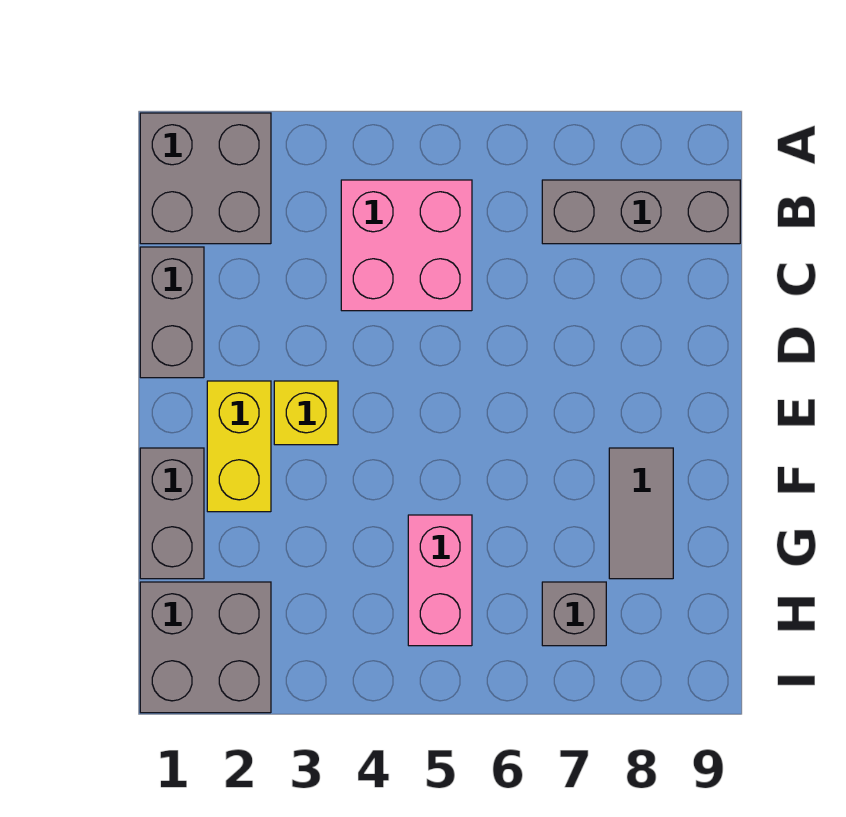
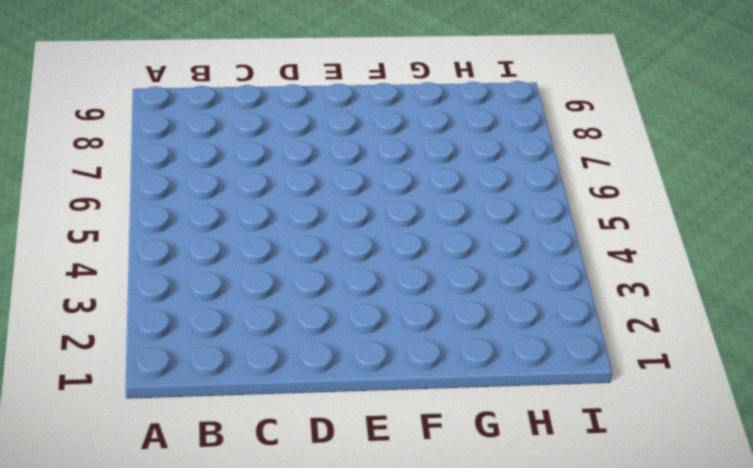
none -> grey 2x2 brick [140,113,271,244]
none -> pink 2x2 brick [341,180,472,311]

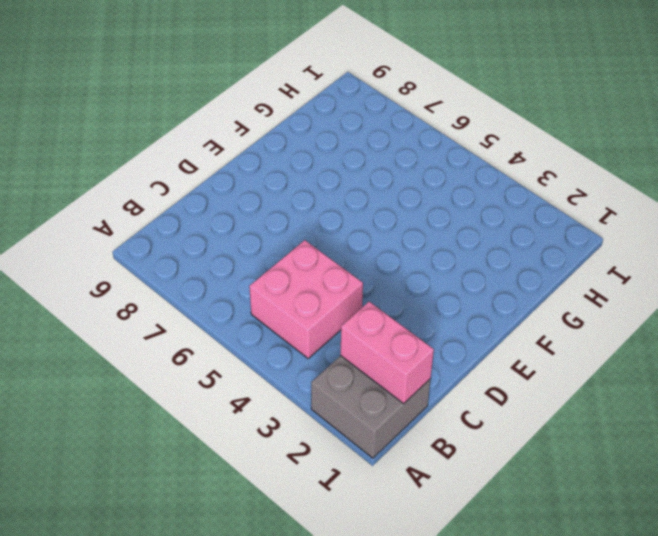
pink 1x2 brick [341,302,434,404] -> pink 1x2 brick turned to [408,515,472,646]
none -> grey 1x3 brick [542,180,740,244]
none -> grey 1x2 brick [140,247,204,378]

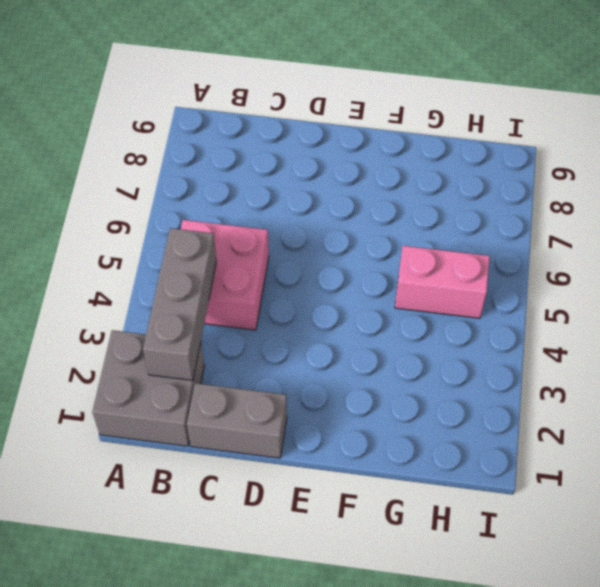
grey 1x3 brick [143,228,216,380] -> grey 1x3 brick moved to [542,180,740,244]
none -> yellow 1x2 brick [207,381,271,512]
none -> yellow 1x1 brick [274,381,338,445]

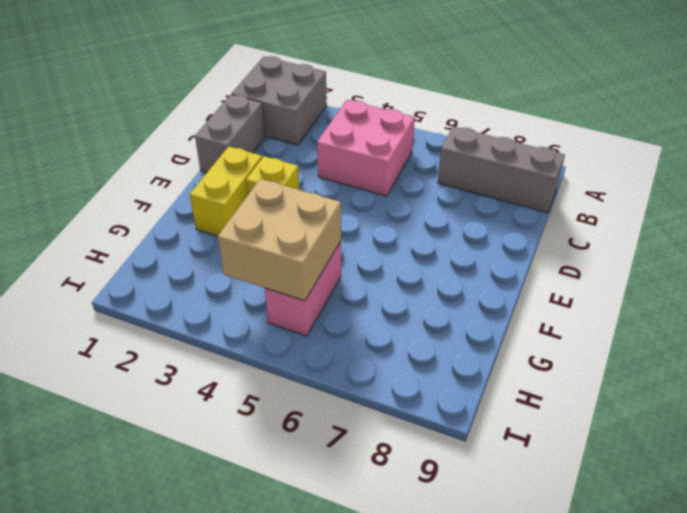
tan 2x2 brick [218,179,341,301] -> none
none -> grey 1x2 brick [140,448,204,579]
none -> grey 1x2 tile [609,448,673,579]

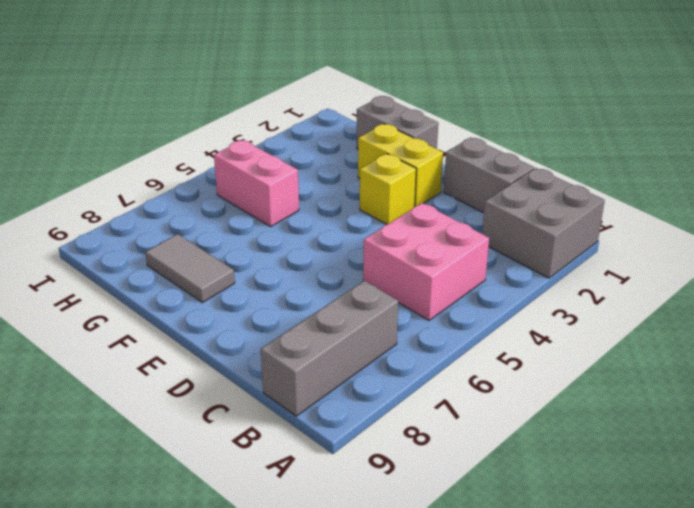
none -> grey 2x2 brick [140,582,271,713]
none -> grey 1x1 brick [542,582,606,646]

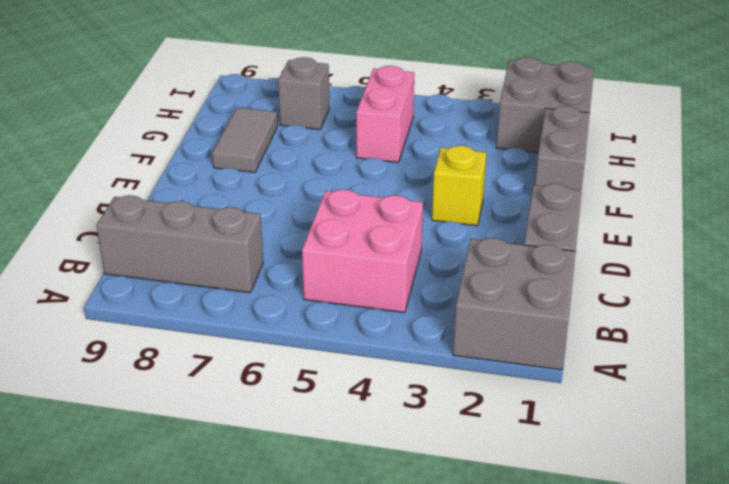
none -> yellow 1x2 brick [207,381,271,512]

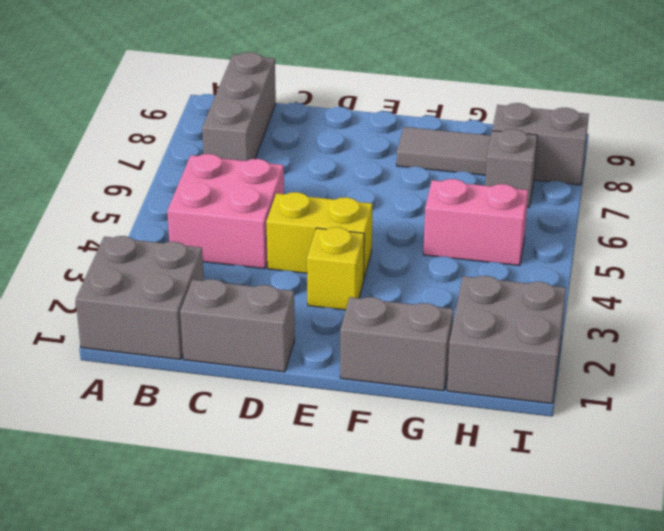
yellow 1x2 brick [266,192,373,278] -> yellow 1x2 brick moved to [207,381,271,512]
grey 1x2 brick [492,103,589,185] -> none

